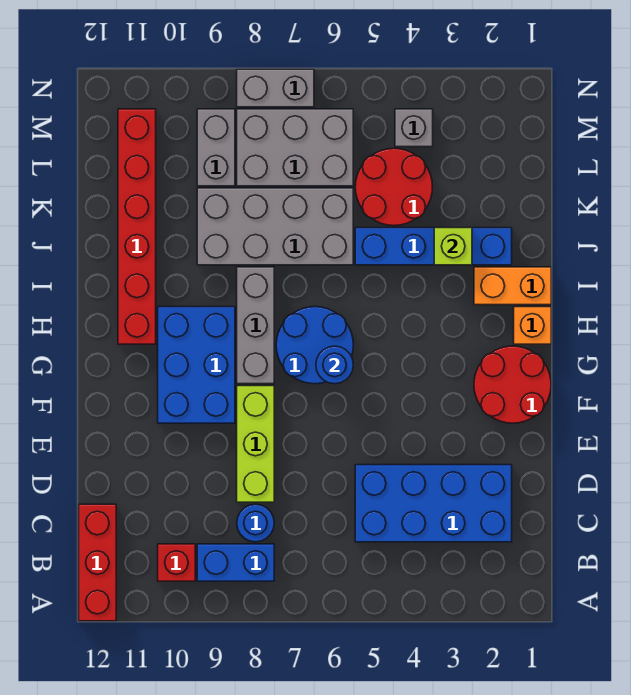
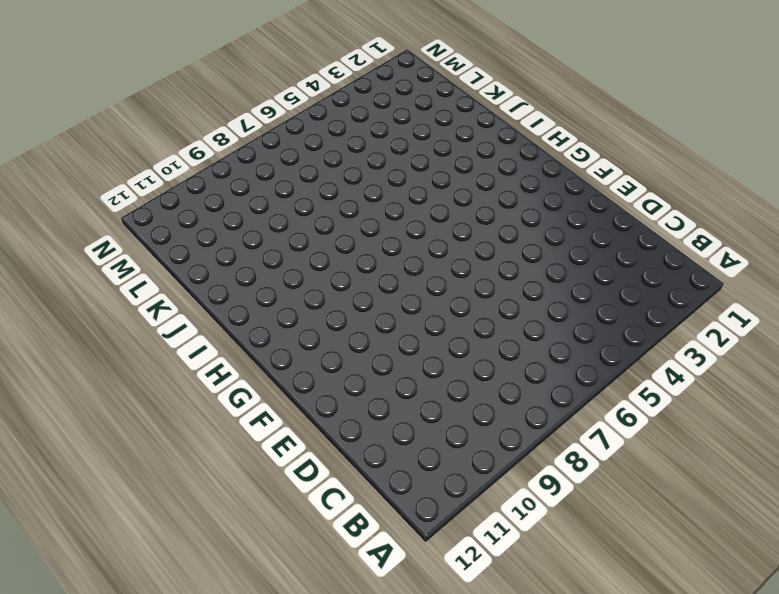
none -> red 1x3 brick [79,504,116,621]
none -> blue 1x2 brick [197,544,274,581]
none -> red 1x1 brick [158,544,195,581]

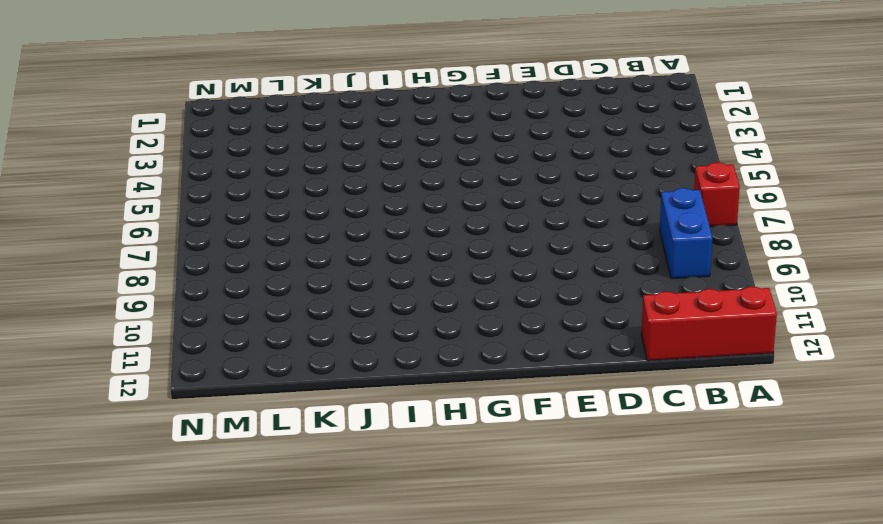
red 1x1 brick [694,163,740,226] -> red 1x1 brick moved to [158,544,195,581]
none -> blue 2x4 brick [355,465,512,542]
none -> blue 1x1 round brick [237,504,274,542]
none -> lime 1x3 brick [237,386,274,502]

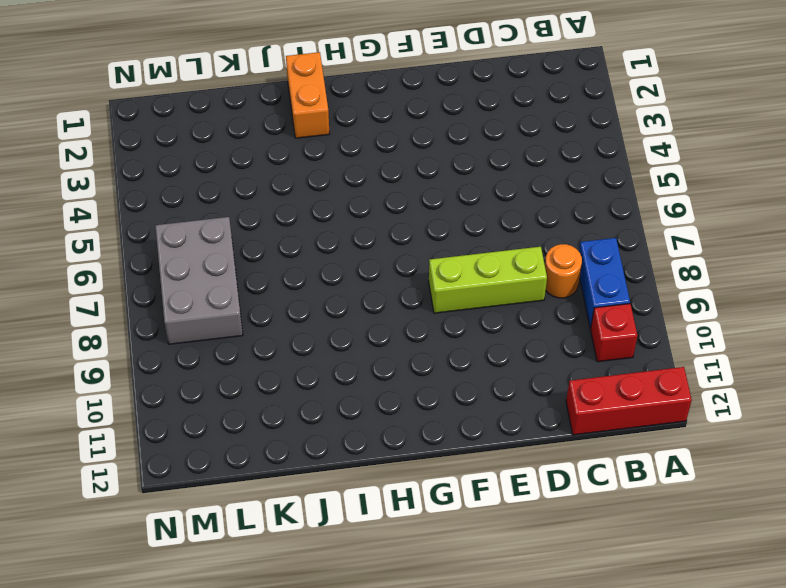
orange 1x1 round brick [545,244,582,298] -> blue 1x1 round brick [237,504,274,542]
none -> blue 2x4 brick [355,465,512,542]
none -> red 2x2 round brick [474,346,551,423]
none -> blue 2x3 brick [158,307,235,423]

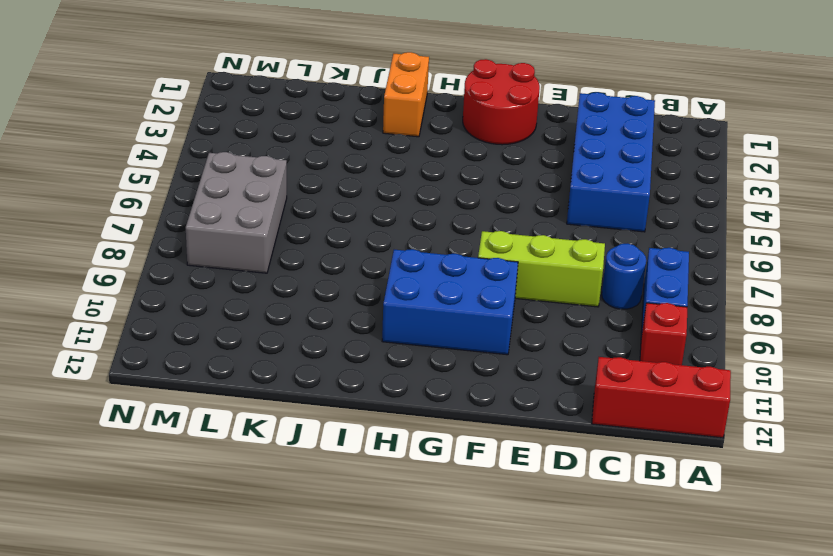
none -> blue 2x2 round brick [276,307,353,384]
none -> grey 1x3 brick [237,267,274,384]
none -> orange 1x1 brick [514,307,551,344]

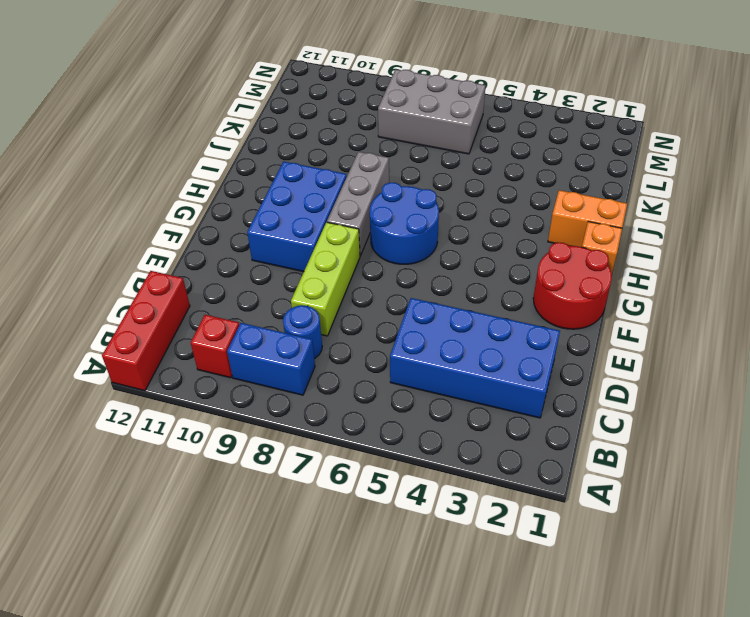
none -> red 1x6 brick [118,109,156,344]
none -> blue 1x4 brick [355,228,512,265]
none -> grey 2x4 brick [197,188,353,265]

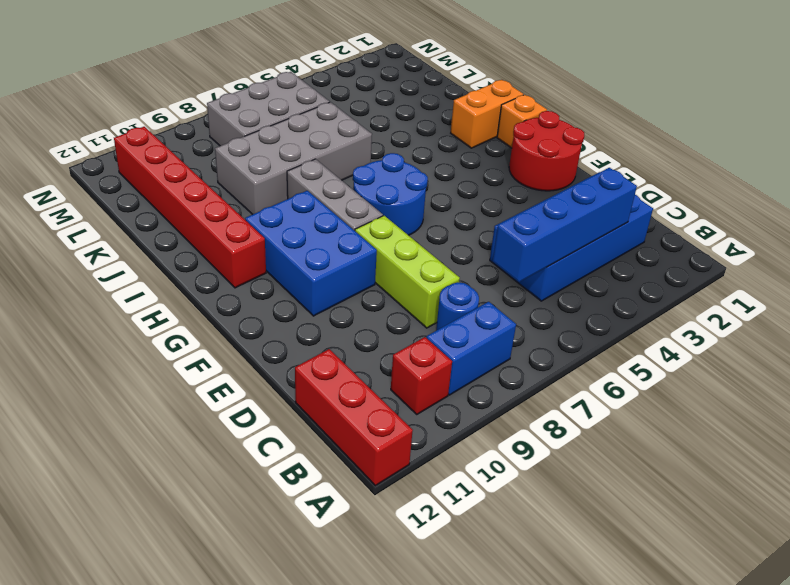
blue 1x4 brick [493,168,637,282] -> blue 1x4 brick moved to [355,228,512,265]
none -> red 2x2 round brick [355,148,433,226]
none -> grey 1x2 brick [197,109,235,186]
none -> grey 1x1 brick [395,109,433,147]

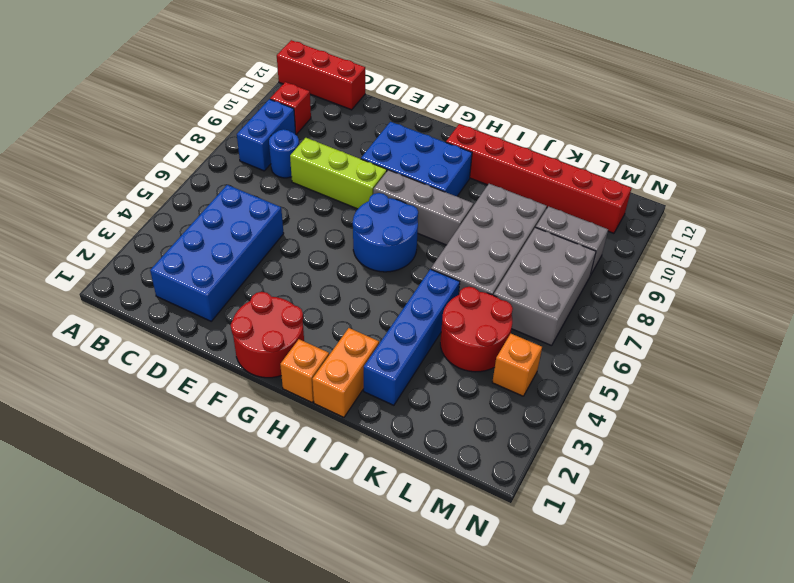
orange 1x1 brick [492,334,542,396] -> grey 1x1 brick [395,109,433,147]
none -> grey 1x2 brick [237,69,314,107]
none -> blue 1x1 round brick [316,346,353,384]
none -> lime 1x1 brick [434,228,472,265]

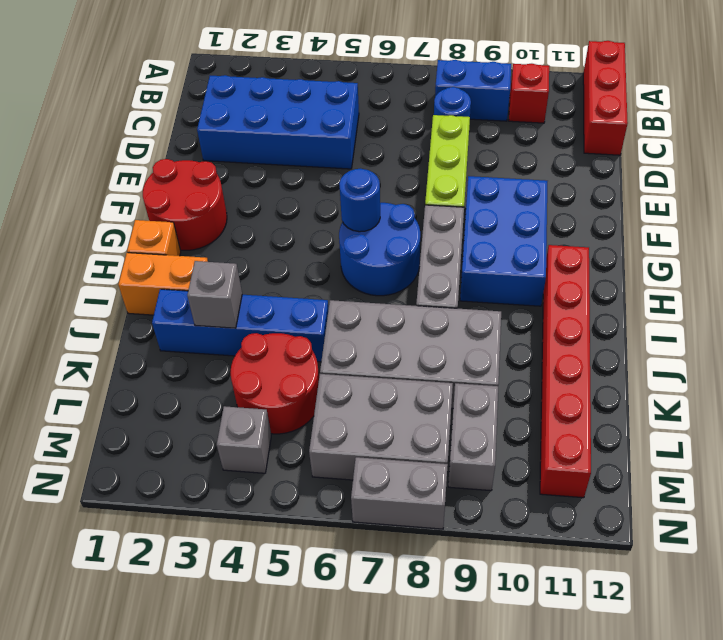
grey 1x1 brick [187,261,242,328] -> lime 1x1 brick [434,228,472,265]

